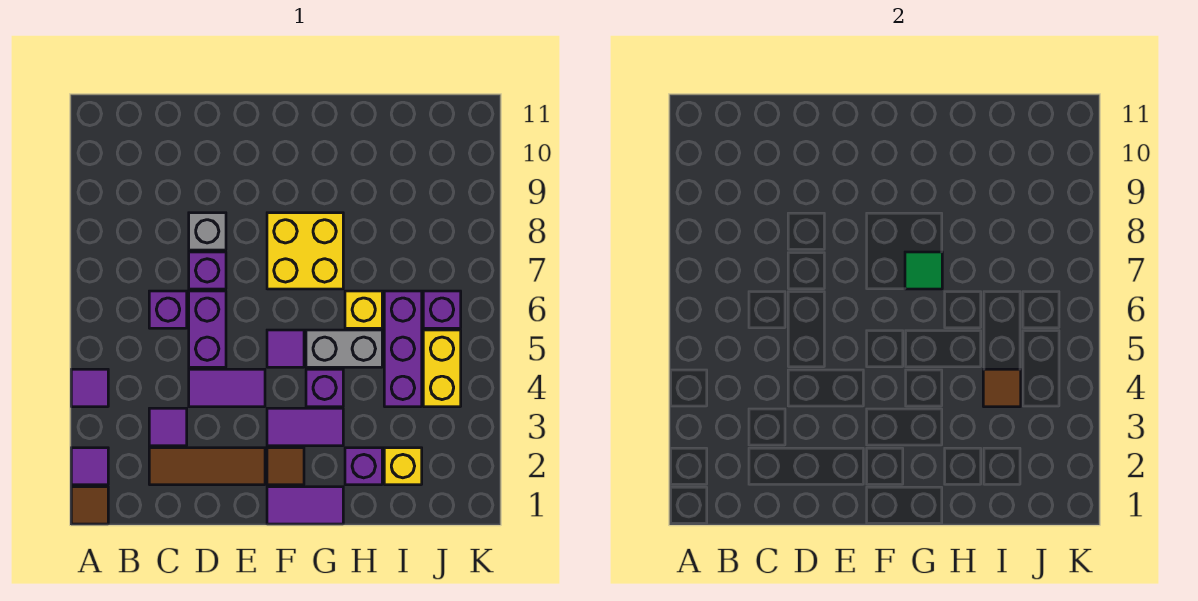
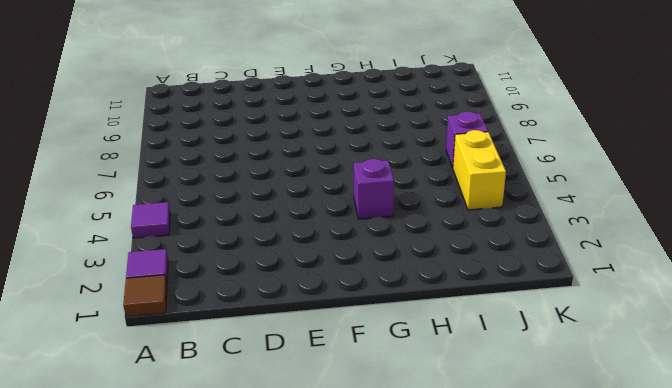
none -> brown 1x3 tile [149,448,265,485]
none -> purple 1x1 tile [149,408,187,446]
none -> purple 1x1 brick [149,291,187,328]

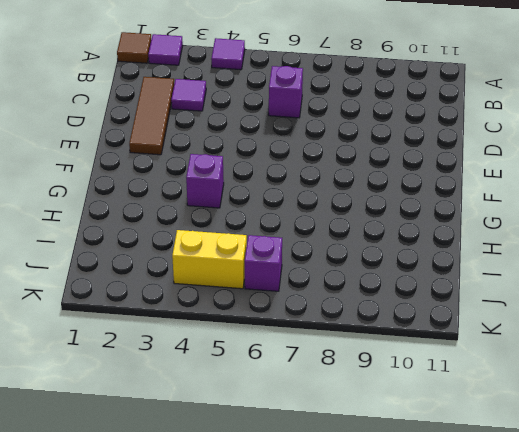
none -> purple 1x2 tile [189,369,265,407]
none -> purple 1x2 brick [189,291,226,367]
none -> purple 1x1 brick [189,252,226,289]

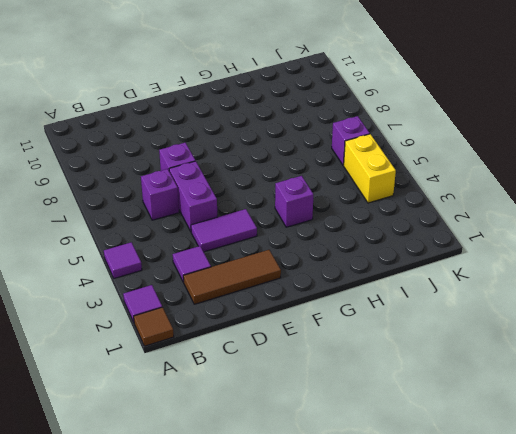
none -> grey 1x1 brick [189,213,226,250]
none -> purple 1x2 tile [267,487,343,524]
none -> brown 1x1 tile [267,448,304,485]

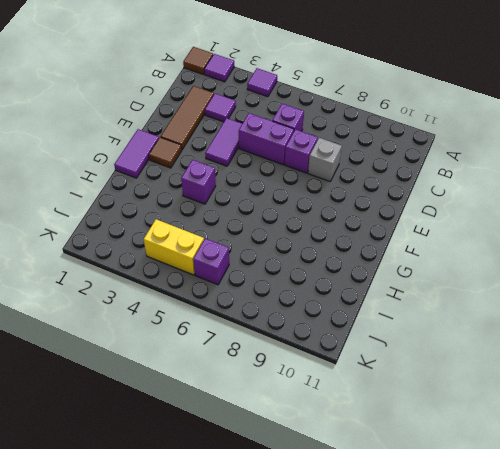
none -> purple 1x2 tile [267,408,343,446]
none -> purple 1x1 tile [267,330,304,367]
none -> yellow 2x2 brick [267,213,343,289]

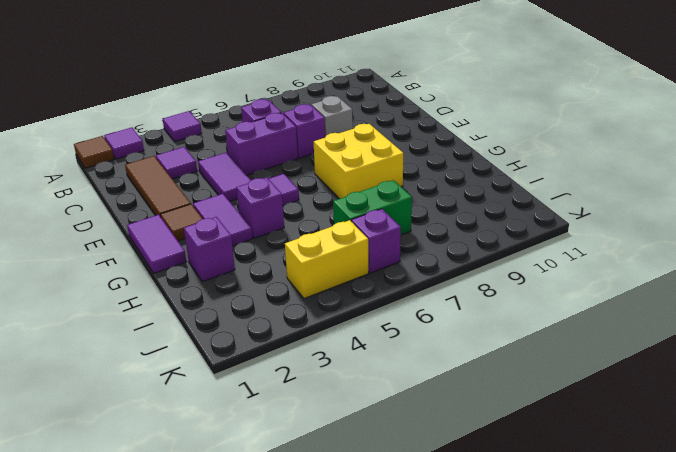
green 1x2 brick [333,180,412,235] -> purple 1x3 brick [384,291,422,407]
none -> grey 1x2 brick [306,330,382,367]
none -> yellow 1x1 brick [345,291,382,328]
none -> yellow 1x1 brick [384,448,422,485]

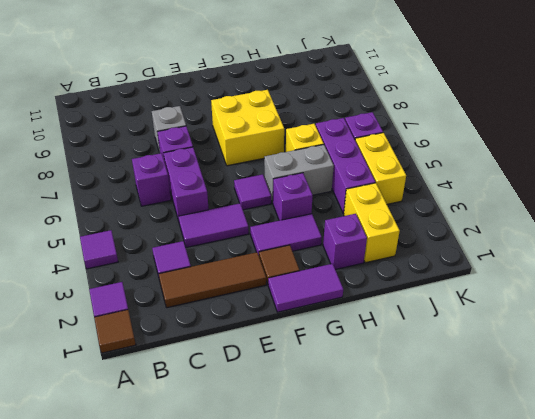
yellow 1x2 brick [344,183,400,263] -> yellow 1x1 brick [384,448,422,485]
none -> green 1x1 tile [905,252,942,289]
none -> brown 1x1 tile [983,369,1021,407]

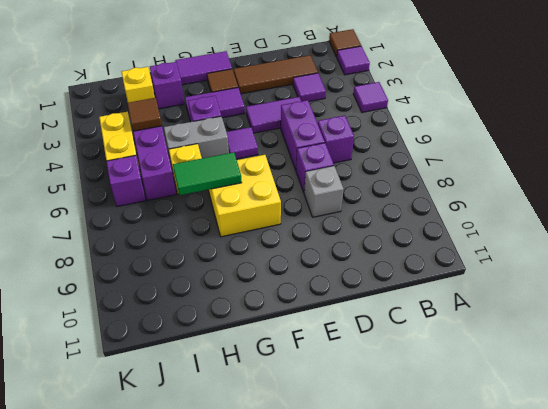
green 1x2 tile [173,152,242,195] -> green 1x1 tile [905,252,942,289]

